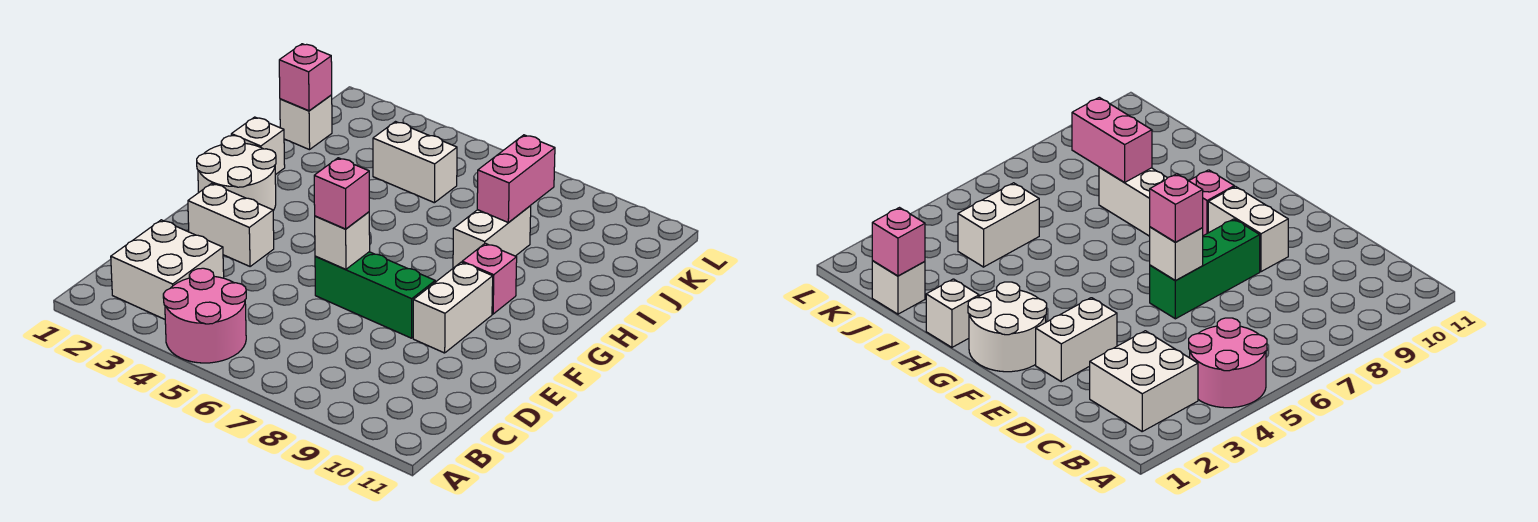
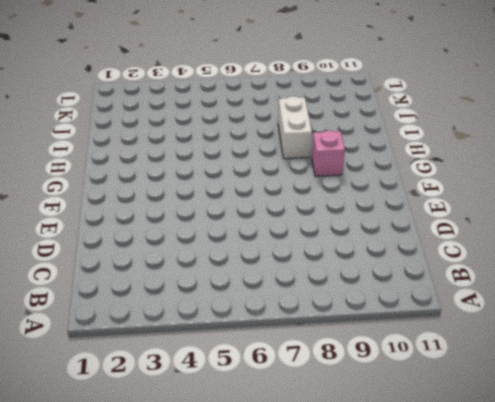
none -> pink 2x2 round brick [163,268,246,363]
none -> white 2x2 brick [111,220,224,319]
none -> white 1x2 brick [188,183,274,267]

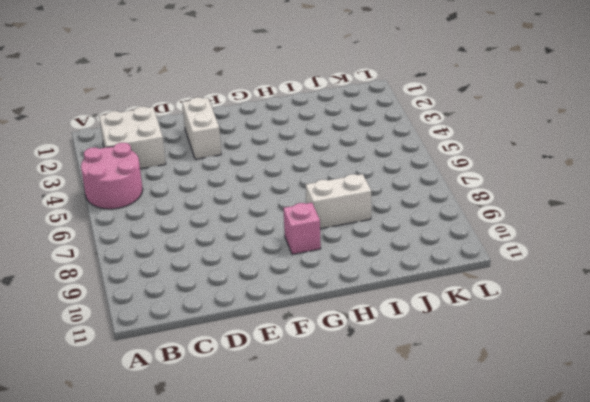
none -> green 1x3 brick [315,252,435,338]
none -> white 1x2 brick [413,262,493,353]
none -> white 2x2 round brick [197,136,276,211]

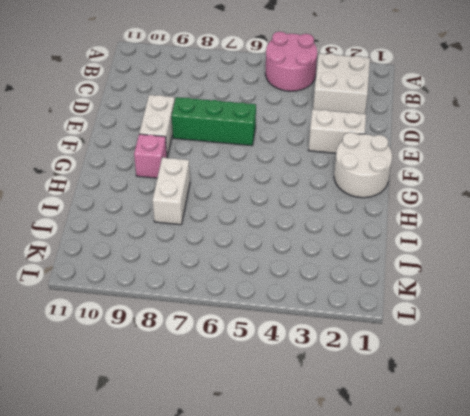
none -> white 1x1 brick [231,117,285,175]
none -> white 1x1 brick [280,95,332,150]
none -> white 1x2 brick [373,122,457,203]

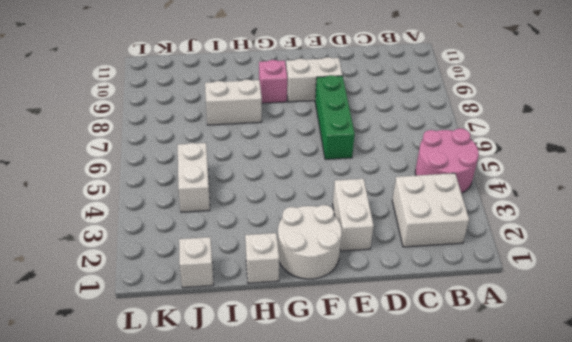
none -> white 1x1 brick [315,212,370,269]
none -> pink 1x2 brick [477,135,555,223]
none -> pink 1x1 brick [279,44,332,111]

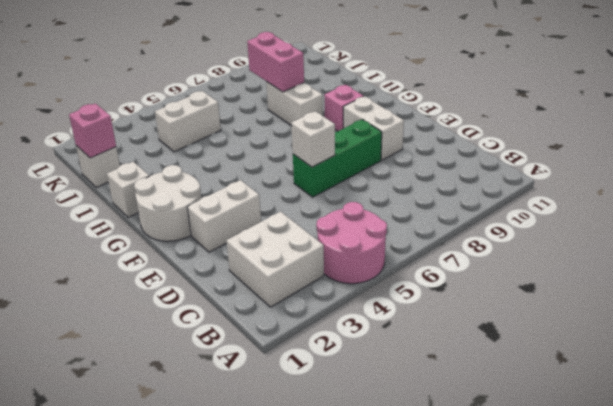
none -> pink 1x1 brick [314,158,369,229]

